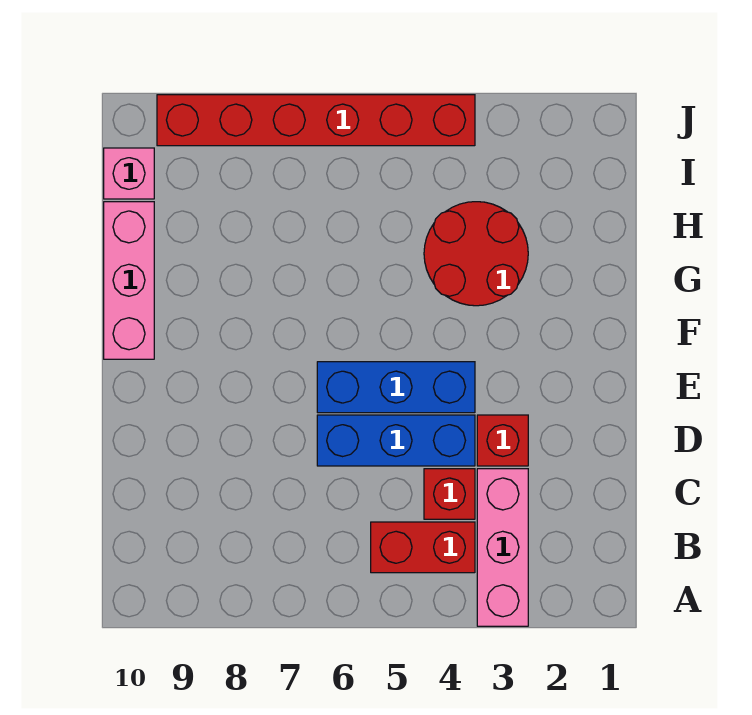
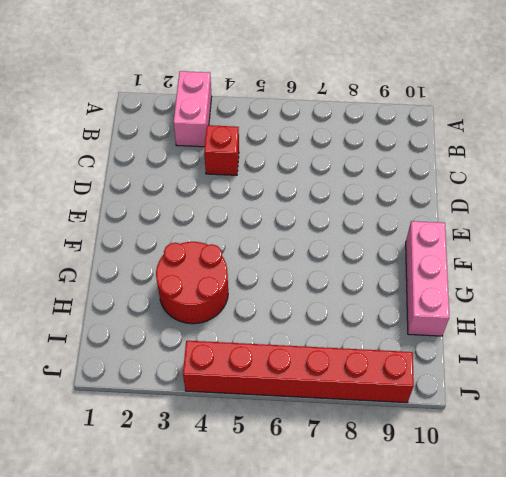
pink 1x2 brick [173,71,212,147] -> pink 1x3 brick [477,469,528,626]
none -> red 1x2 brick [371,522,475,573]
none -> red 1x1 brick [477,415,528,466]

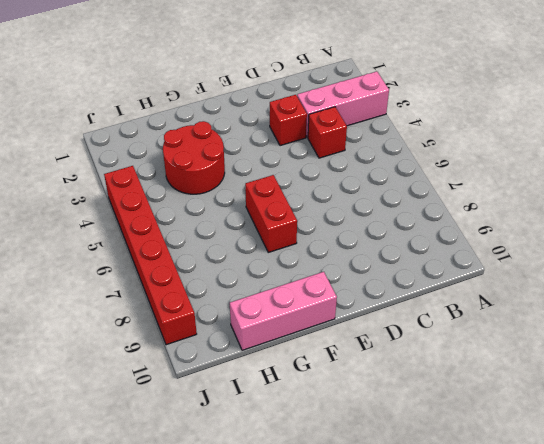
red 1x2 brick [245,175,297,252] -> red 1x2 brick moved to [371,522,475,573]
none -> blue 1x3 brick [317,415,475,466]
none -> blue 1x3 brick [317,362,475,413]

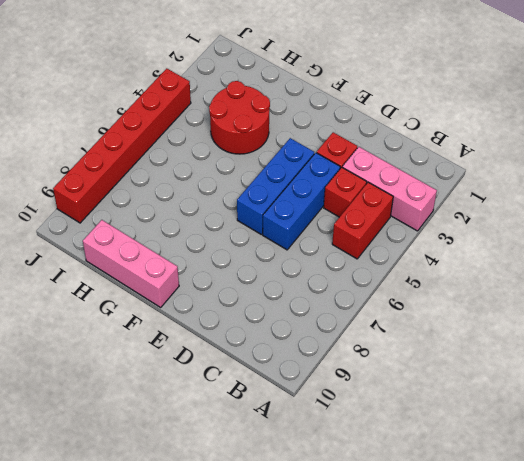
none -> pink 1x1 brick [104,148,154,199]

